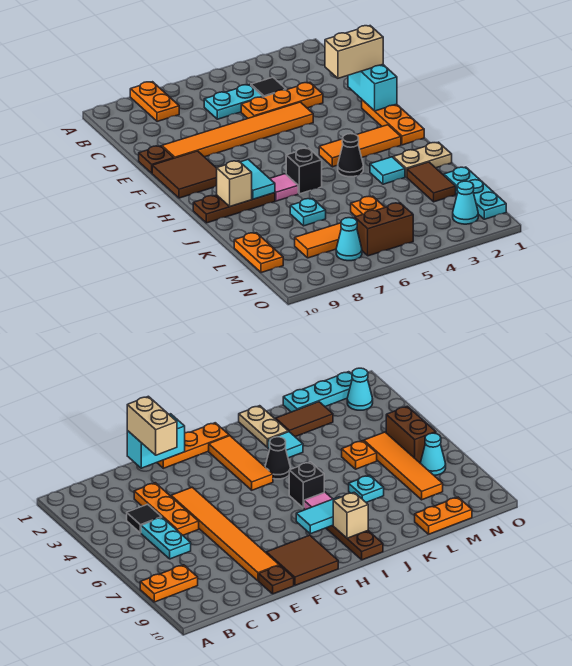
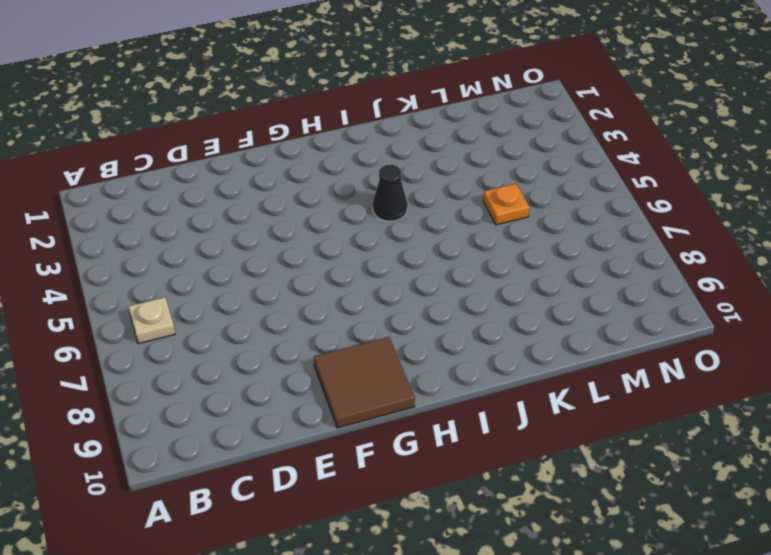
tan 1x1 plate [129,297,175,344] -> none
none -> orange 1x2 plate [130,82,179,122]
none -> black 1x1 tile [251,77,286,97]
none -> cyan 1x2 plate [204,85,263,119]

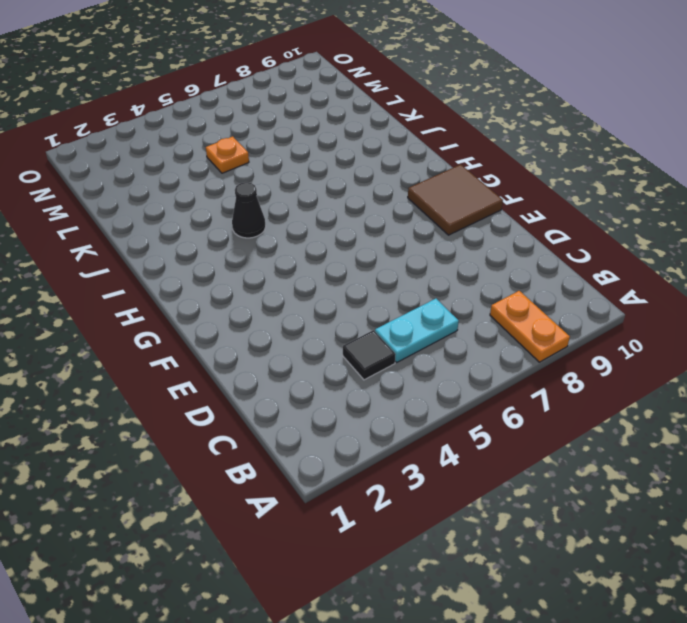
none -> orange 1x3 plate [241,83,323,118]
none -> orange 1x6 tile [162,102,313,158]
none -> brown 1x1 plate [139,146,174,173]

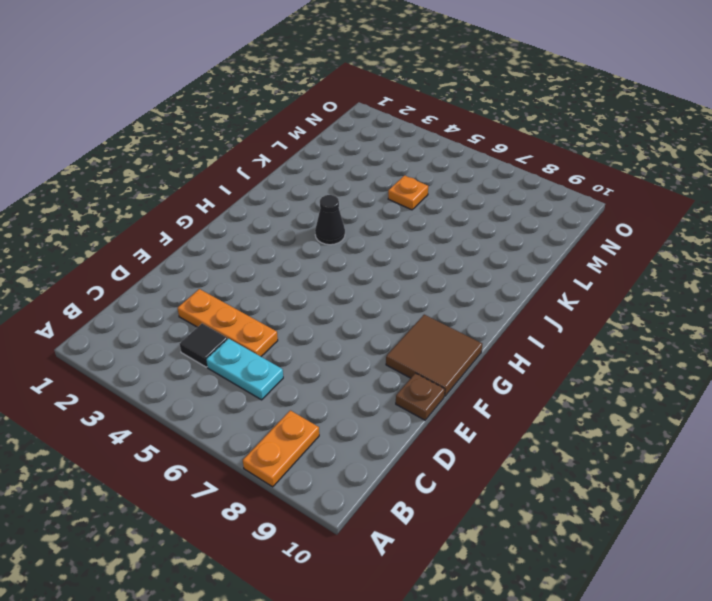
none -> orange 1x6 tile [162,102,313,158]
none -> orange 1x3 plate [362,100,424,145]
none -> orange 1x3 tile [319,125,401,167]

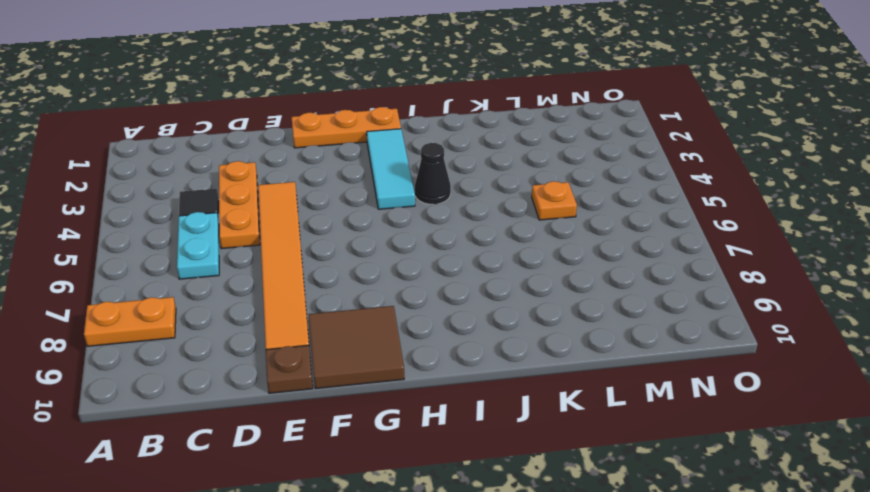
cyan 1x3 tile [367,129,415,209] -> orange 1x3 tile [319,125,401,167]
none -> black 1x1 brick [286,148,322,194]
none -> pink 1x1 tile [270,174,298,201]
none -> brown 1x3 plate [193,193,275,223]

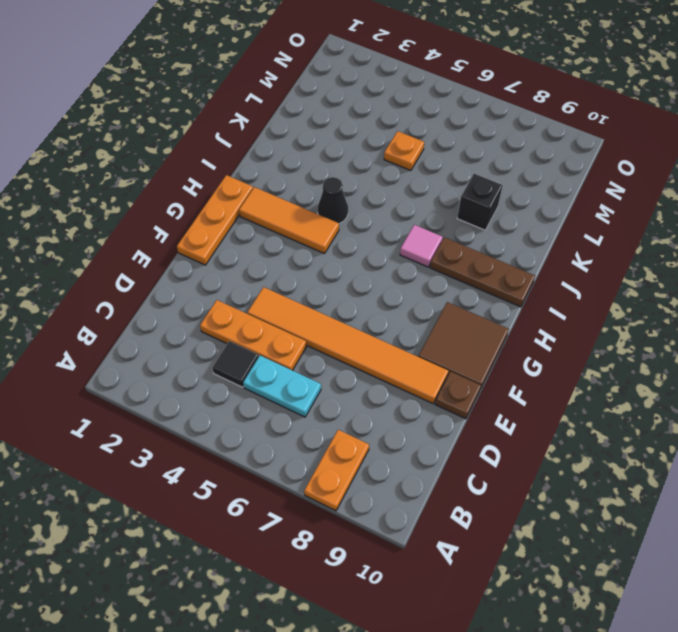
black 1x1 brick [457,174,503,230] -> black 1x1 brick moved to [286,148,322,194]
none -> tan 1x2 plate [393,142,452,177]
none -> cyan 1x1 tile [370,157,405,184]
none -> brown 1x2 tile [407,162,456,202]

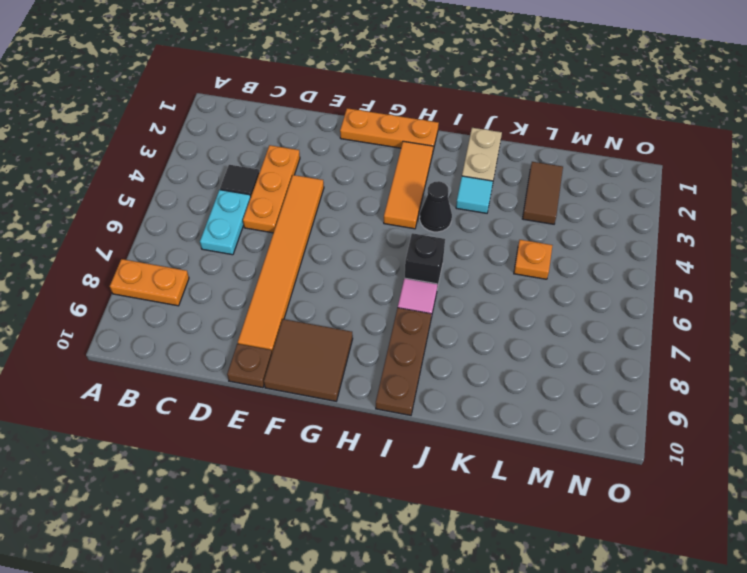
brown 1x2 tile [522,162,563,224] -> brown 1x2 tile turned to [407,162,456,202]
none -> cyan 1x1 plate [290,199,326,226]
none -> cyan 1x3 plate [444,167,506,219]
none -> orange 1x2 plate [234,233,283,273]

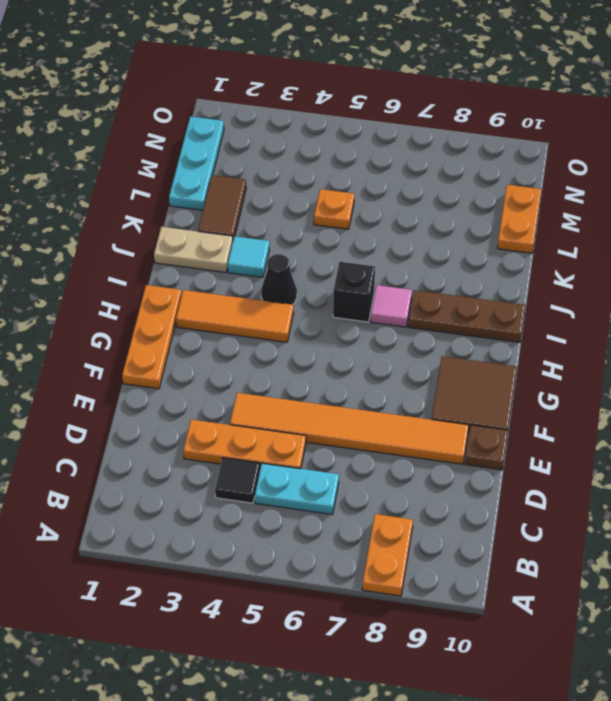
none -> cyan 1x1 plate [290,199,326,226]
none -> orange 1x4 tile [295,223,341,258]
none -> cyan 1x1 cone [453,181,478,224]

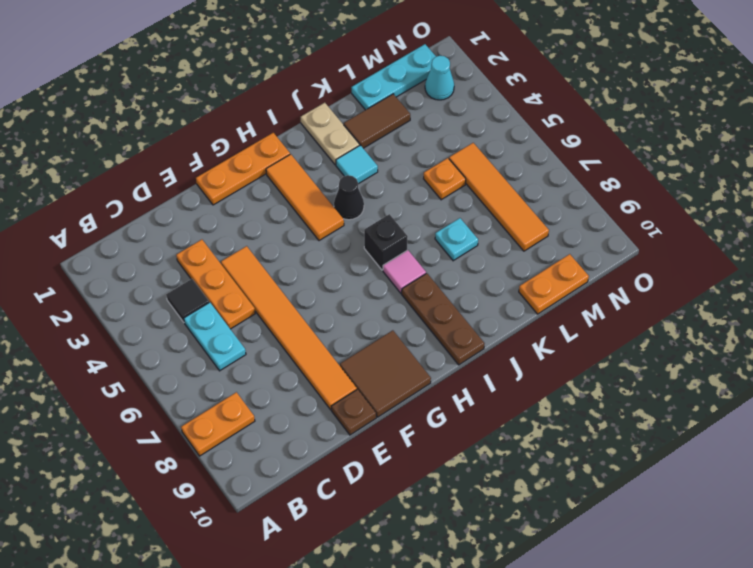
none -> brown 1x2 brick [355,203,413,256]
none -> cyan 1x1 cone [336,218,362,261]
none -> cyan 1x2 brick [348,65,397,111]

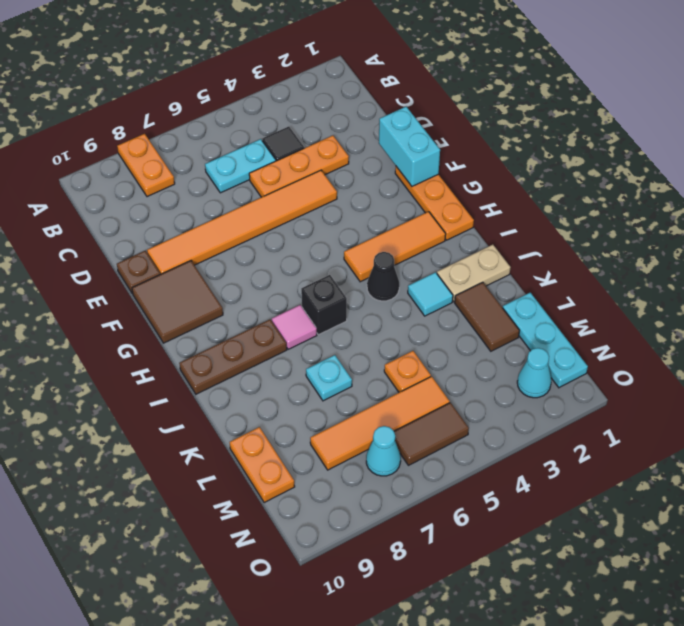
brown 1x2 tile [394,403,469,465] -> brown 1x2 brick [355,203,413,256]
none -> cyan 1x2 tile [241,159,275,199]
none -> tan 1x1 brick [217,161,252,206]
none -> tan 1x2 brick [325,26,383,78]

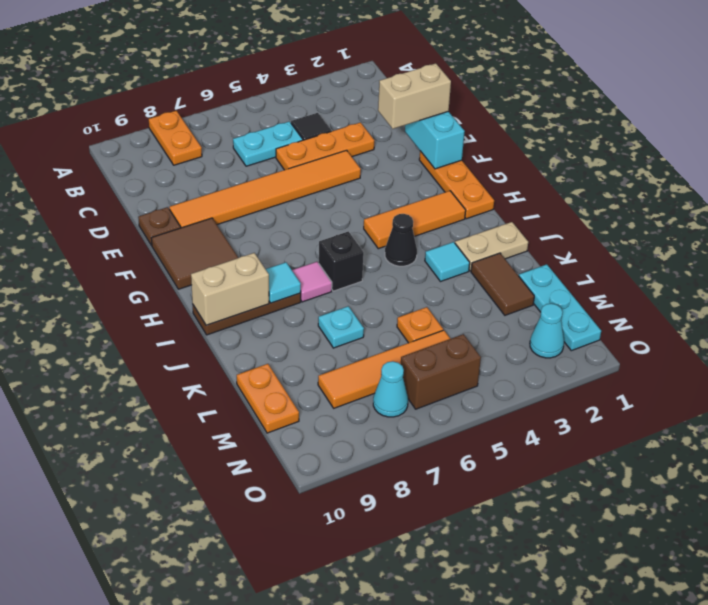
cyan 1x1 tile [266,262,301,303] -> cyan 1x2 tile [241,159,275,199]
tan 1x2 brick [191,253,269,325] -> tan 1x1 brick [217,161,252,206]

